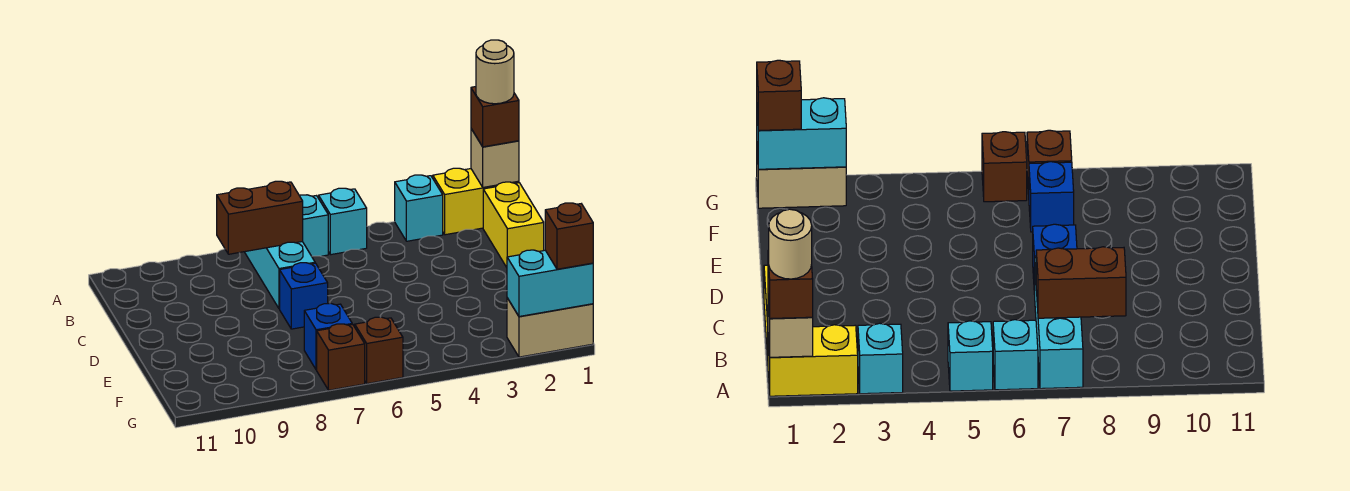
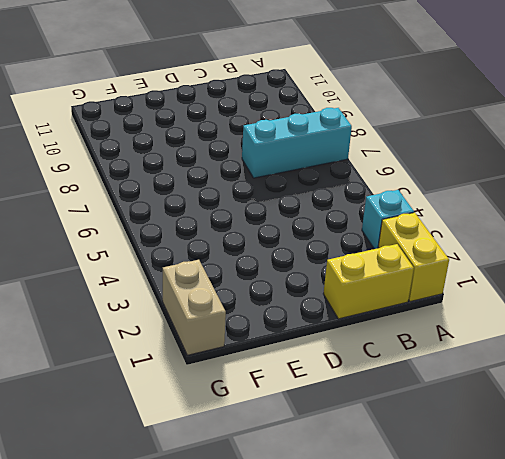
none -> cyan 1x1 brick [319,188,367,255]
none -> cyan 1x1 brick [299,195,328,256]
none -> blue 1x1 brick [280,263,328,329]

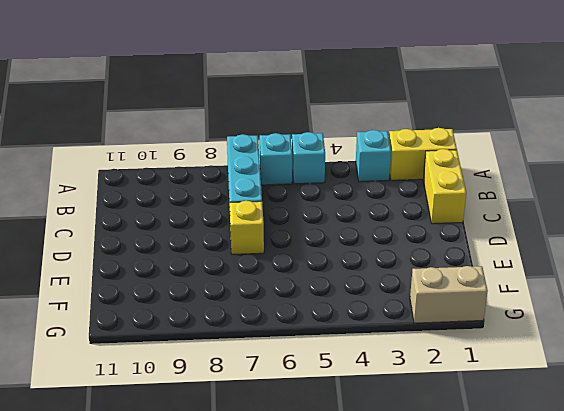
yellow 1x1 brick [230,201,264,254] -> blue 1x1 brick [280,263,328,329]
none -> blue 1x1 brick [304,303,352,370]
none -> brown 1x1 brick [355,317,403,384]
none -> brown 1x1 brick [317,324,365,390]

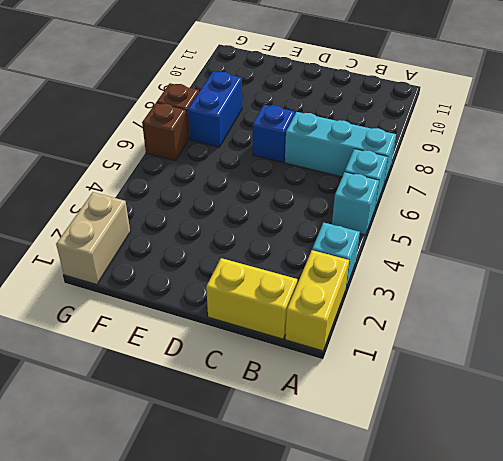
blue 1x2 brick [188,71,242,147] -> blue 1x1 brick [304,303,352,370]
none -> tan 1x1 brick [471,129,519,187]
none -> brown 1x2 brick [217,181,303,254]
none -> cyan 1x2 brick [507,250,593,317]

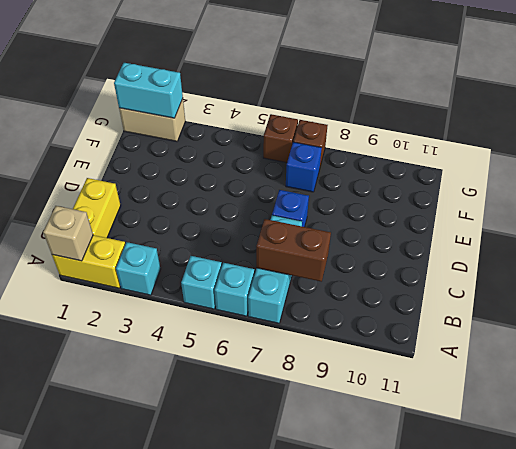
none -> brown 1x1 brick [471,87,519,147]
none -> brown 1x1 brick [545,203,593,269]
none -> tan 1x1 round brick [476,40,514,104]

